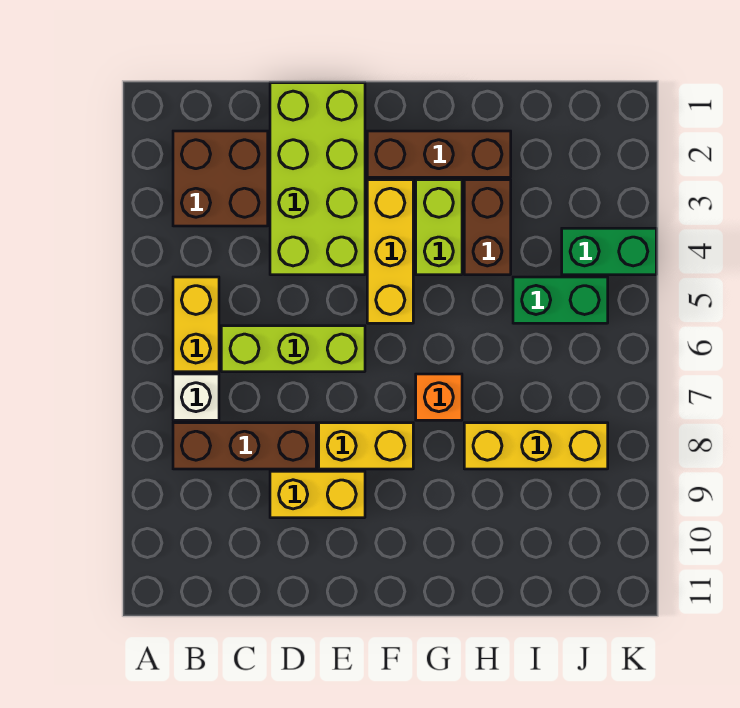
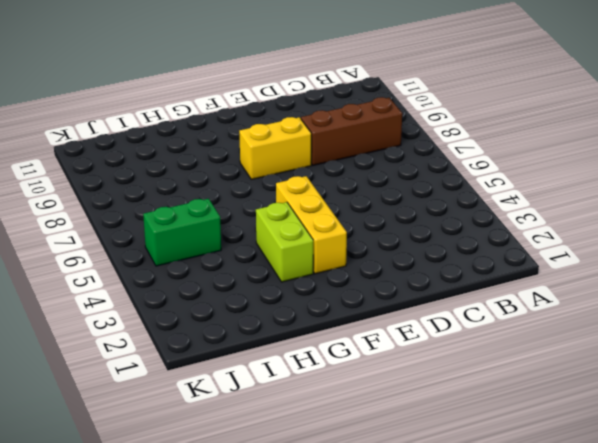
none -> brown 2x2 brick [173,131,268,226]
none -> yellow 1x2 brick [173,277,219,372]
none -> white 1x1 brick [173,374,219,420]

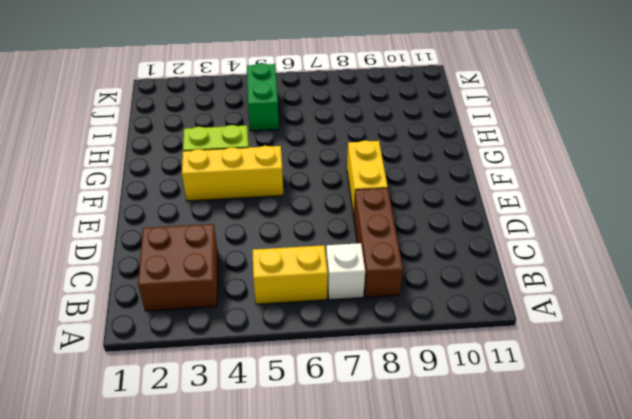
none -> lime 1x3 brick [221,326,365,372]
none -> lime 2x4 brick [270,83,365,275]
none -> yellow 1x2 brick [270,471,365,518]

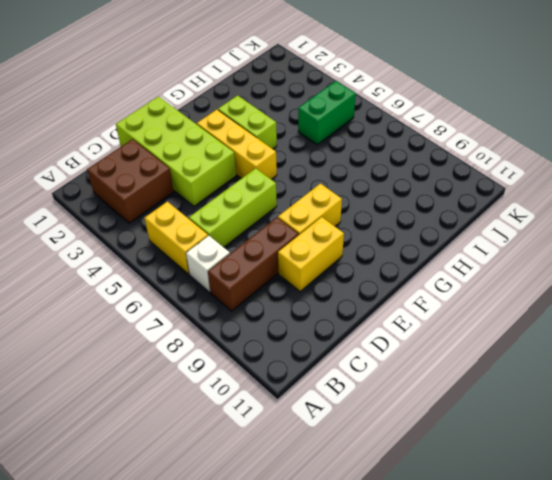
none -> brown 1x3 brick [367,131,511,177]
none -> orange 1x1 brick [416,374,462,420]
none -> brown 1x2 brick [464,180,511,275]

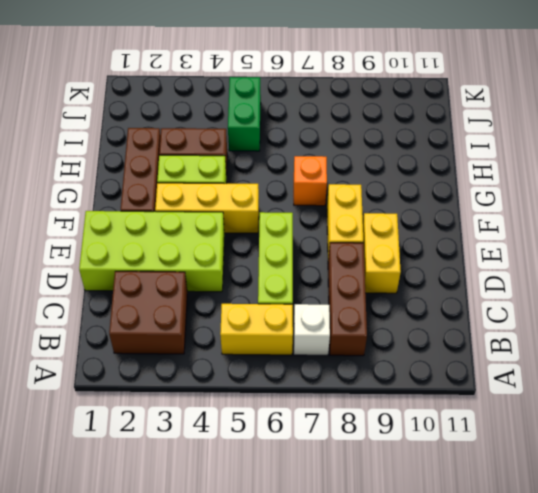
none -> yellow 1x3 brick [464,423,608,469]
none -> green 1x2 brick [562,228,656,275]

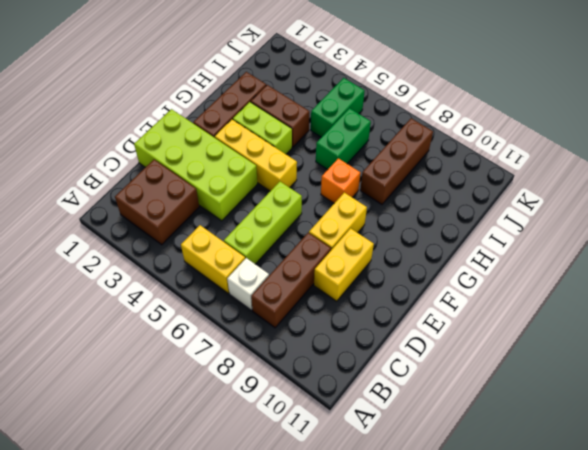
green 1x2 brick [316,108,371,170] -> green 1x2 brick moved to [562,228,656,275]
brown 1x3 brick [360,118,433,204] -> yellow 1x3 brick [464,423,608,469]

